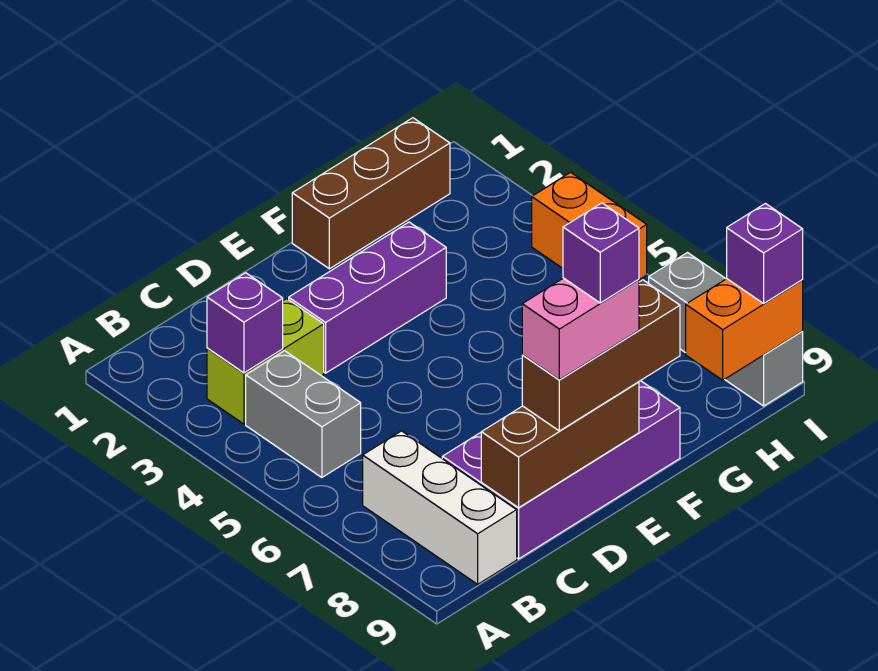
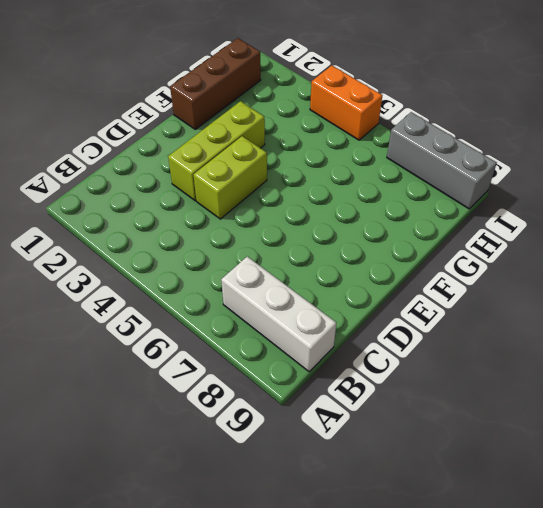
lime 1x3 brick [168,101,265,201] -> purple 1x3 brick [289,222,446,373]
lime 1x2 brick [193,136,267,219] -> lime 1x2 brick moved to [207,299,324,424]
none -> grey 1x2 brick [246,351,361,478]
none -> purple 2x4 brick [442,381,680,559]
none -> purple 1x1 brick [207,273,283,373]

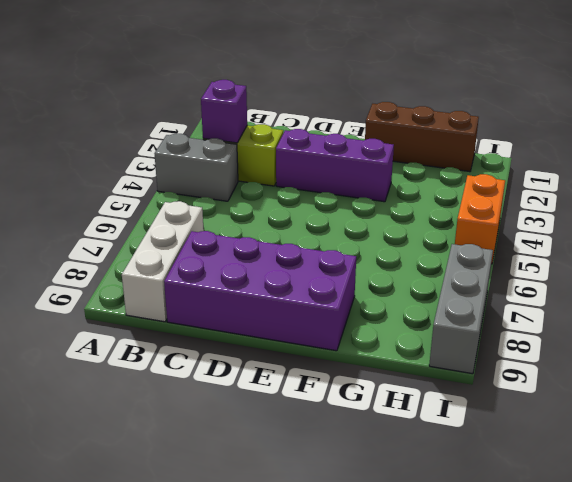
grey 1x2 brick [154,134,238,201] -> grey 1x2 brick turned to [246,351,361,478]
none -> brown 1x3 brick [481,382,639,508]
none -> orange 1x2 brick [686,279,803,380]
none -> brown 1x3 brick [522,280,680,431]

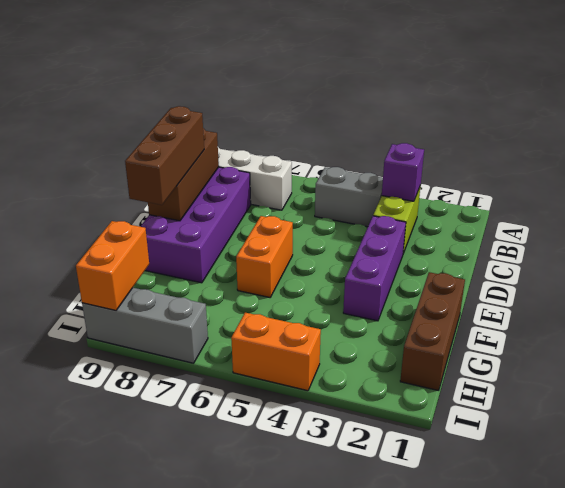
orange 1x2 brick [236,216,293,297] -> none
none -> purple 1x1 brick [727,204,803,303]
none -> pink 1x2 brick [522,278,639,380]
none -> purple 1x1 brick [563,203,639,303]

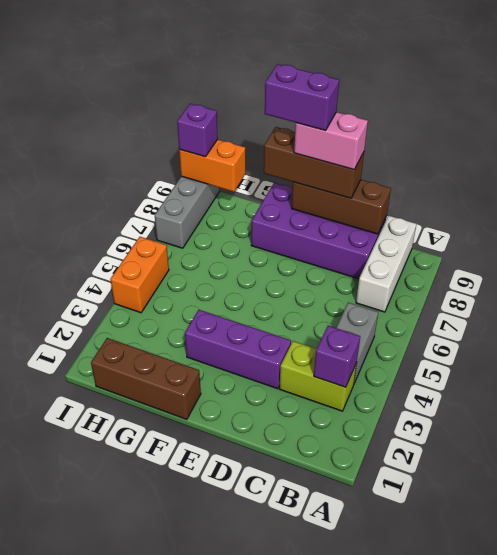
purple 1x2 brick [265,64,339,130] -> purple 1x1 brick [563,203,639,303]

